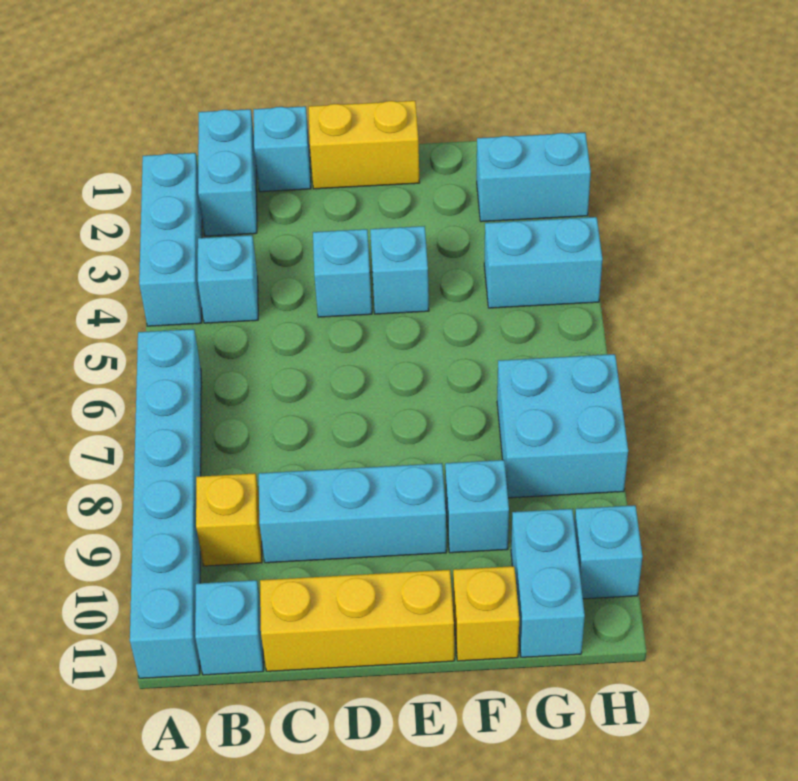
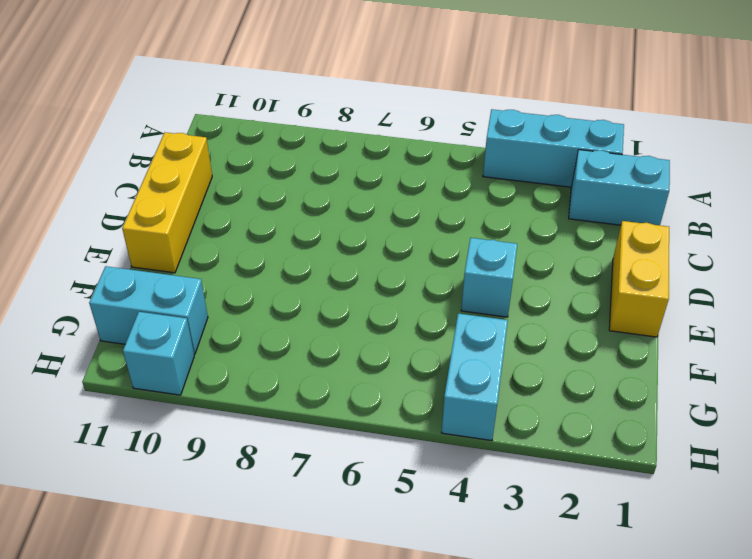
none -> cyan 1x6 brick [130,329,201,678]
none -> cyan 1x1 brick [198,235,258,323]
none -> yellow 1x1 brick [196,473,262,566]

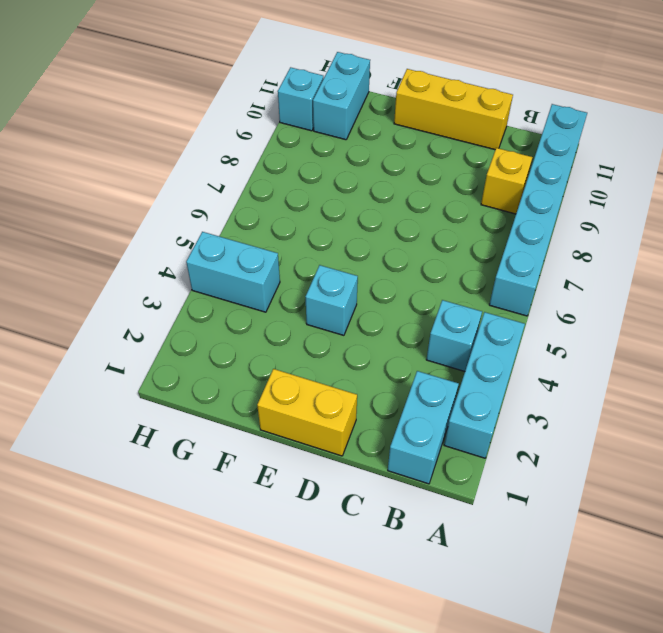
none -> cyan 1x1 brick [195,580,263,675]
none -> cyan 1x1 brick [254,106,311,192]
none -> cyan 1x3 brick [259,463,446,563]

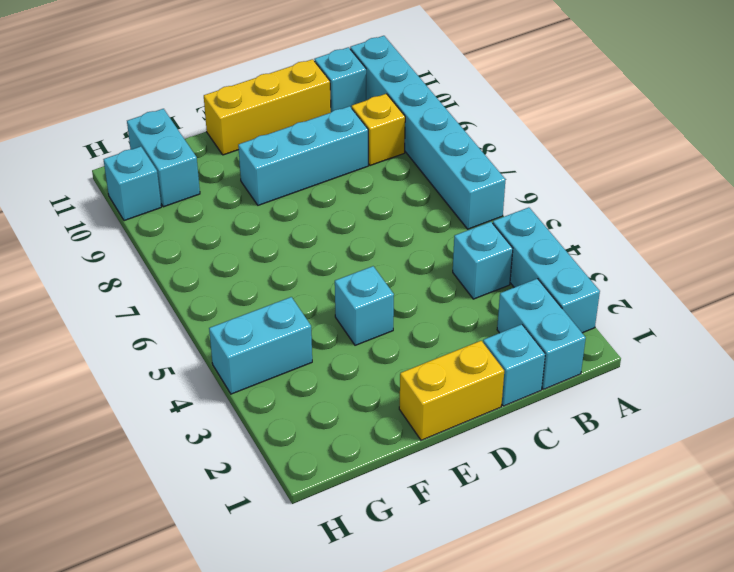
none -> cyan 1x1 brick [313,229,372,317]
none -> cyan 1x1 brick [445,460,509,553]
none -> yellow 1x1 brick [453,566,519,661]

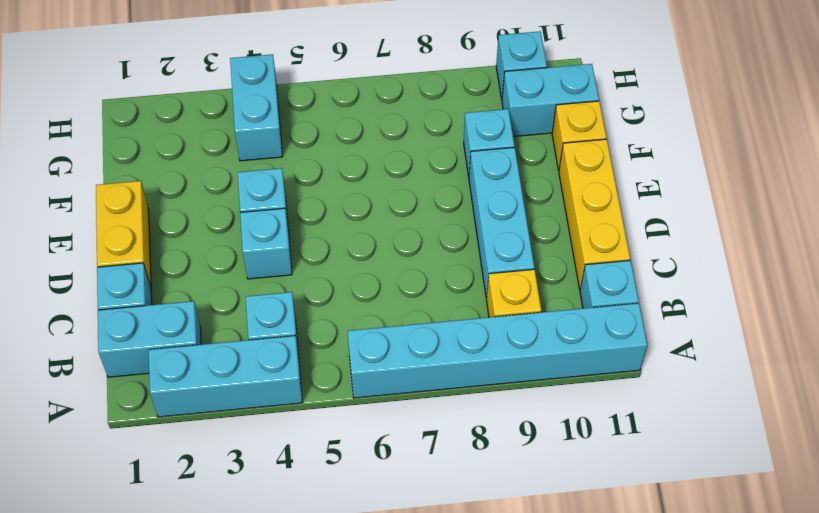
none -> cyan 1x2 brick [477,132,591,222]
none -> cyan 2x2 brick [497,354,628,498]

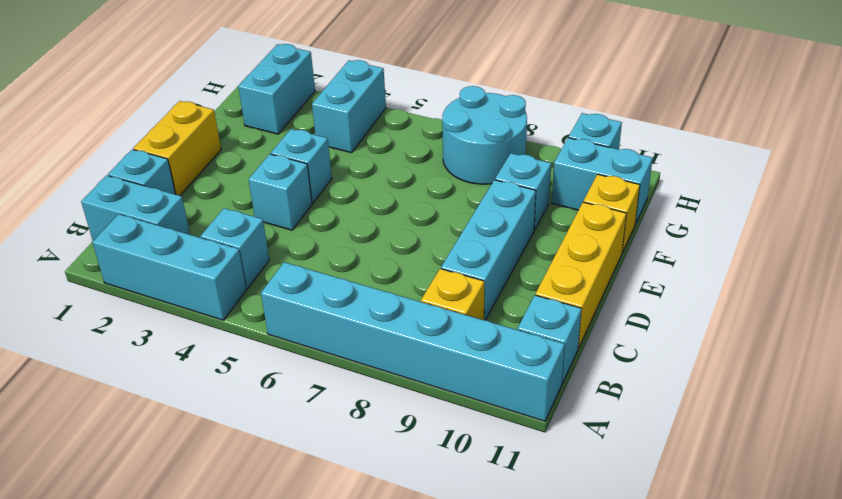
cyan 2x2 round brick [442,86,527,184] -> cyan 2x2 brick [497,354,628,498]

